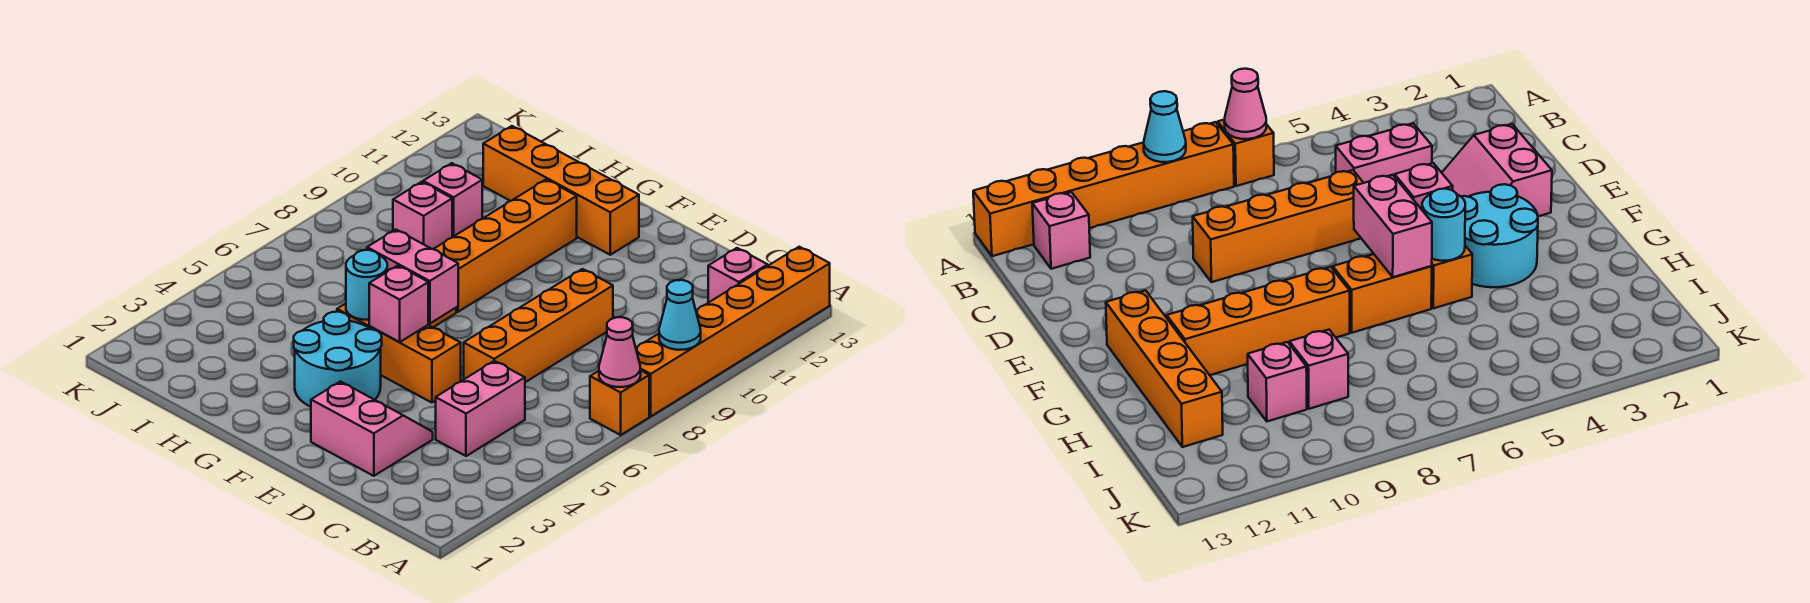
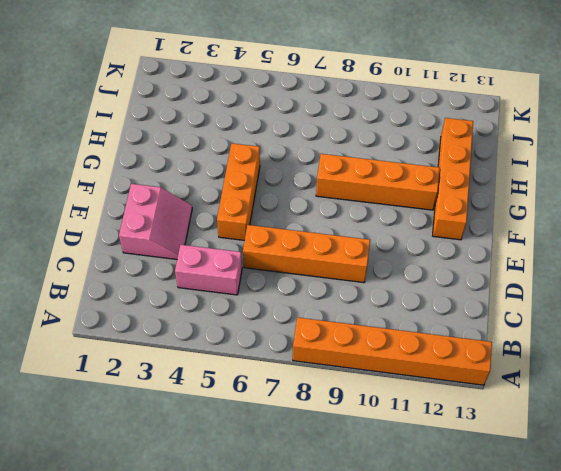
none -> orange 1x1 brick [590,371,649,435]
none -> pink 1x1 brick [708,248,768,303]
none -> cyan 2x2 round brick [294,312,382,407]

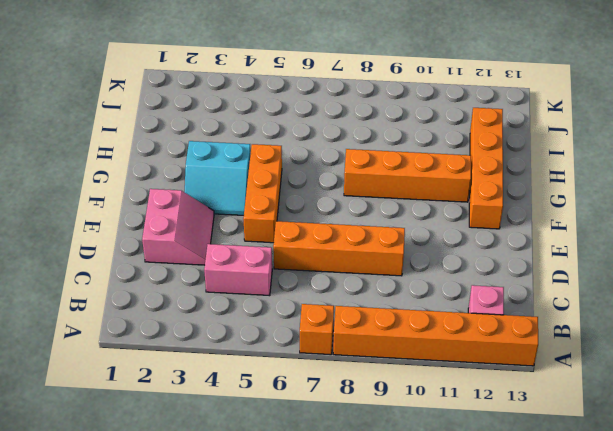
cyan 2x2 slope [185,141,251,215] -> cyan 2x2 round brick [294,312,382,407]
none -> orange 1x2 brick [1333,254,1432,333]
none -> pink 1x1 brick [393,182,452,249]
none -> pink 1x1 brick [423,163,482,237]

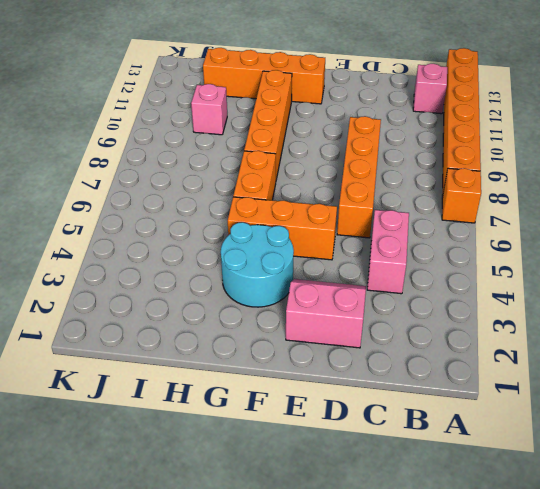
none -> pink 1x1 brick [393,182,452,249]
none -> pink 1x1 cone [599,317,641,387]
none -> cyan 1x1 cone [659,280,701,350]

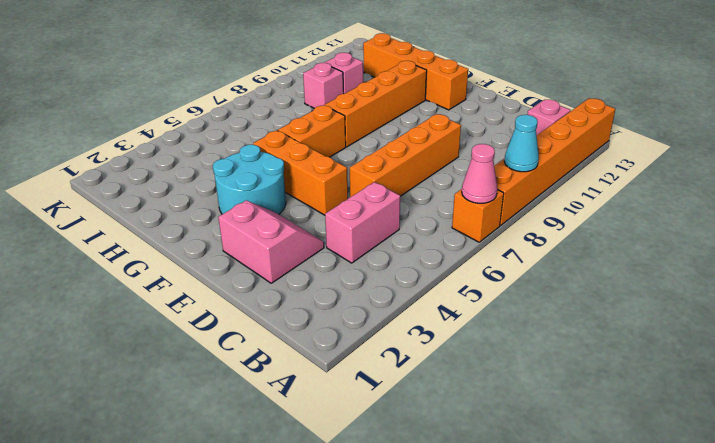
none -> pink 1x1 brick [369,266,428,342]
none -> pink 1x2 brick [367,229,458,324]
none -> cyan 1x1 round brick [346,250,387,320]

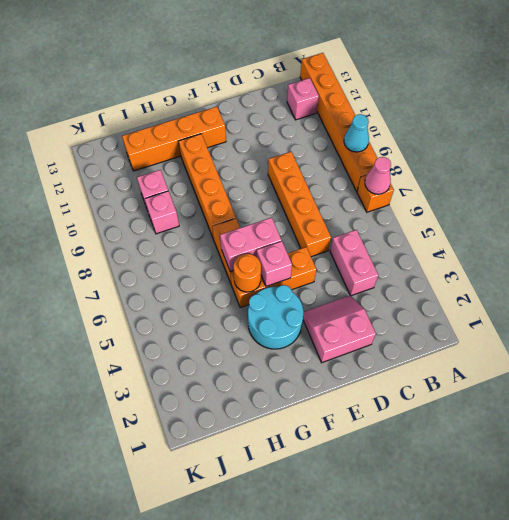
orange 1x1 round brick [233,254,261,292] -> cyan 1x1 round brick [346,250,387,320]

